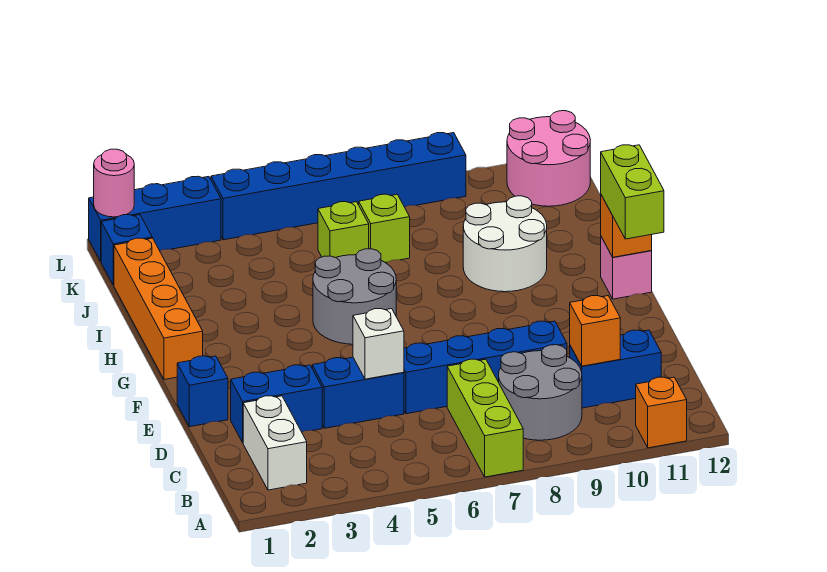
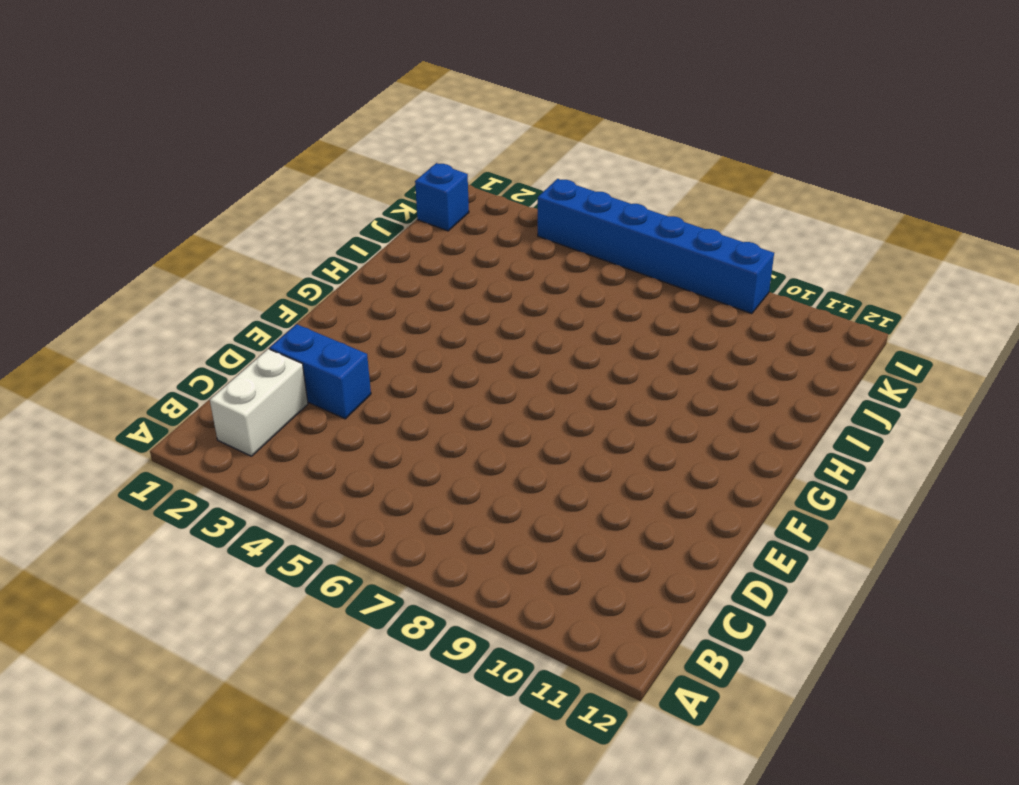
none -> lime 1x3 brick [447,359,523,477]
none -> orange 1x1 brick [636,377,687,448]
none -> grey 2x2 round brick [499,345,582,440]

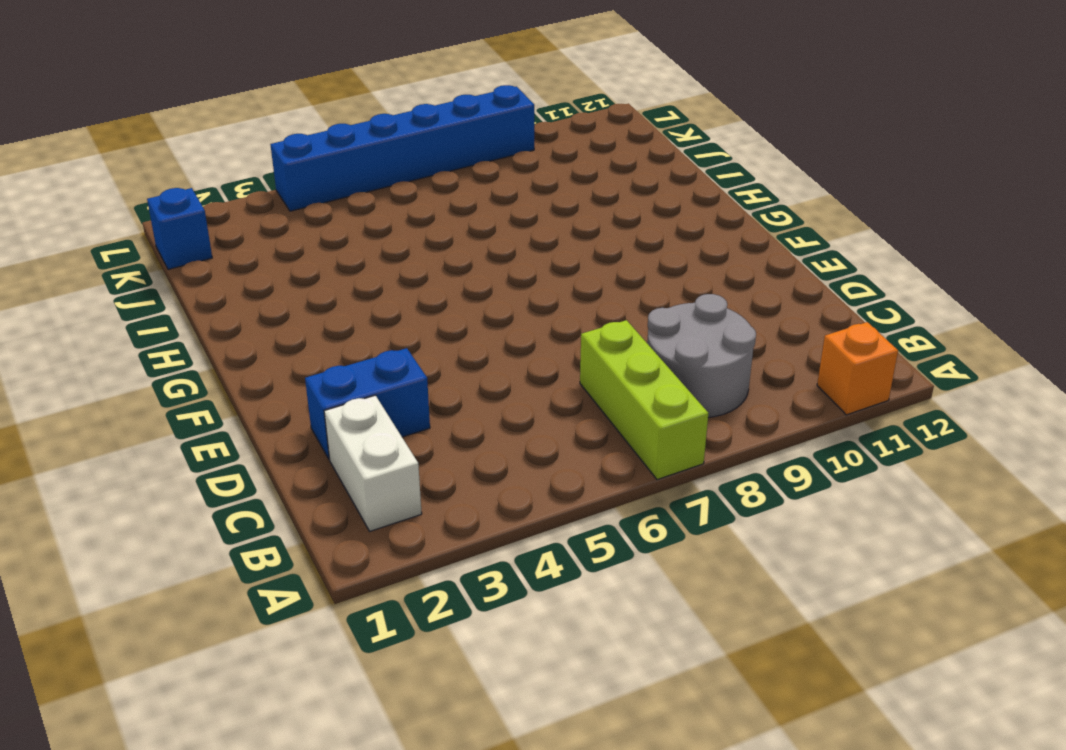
none -> blue 1x2 brick [570,330,661,408]
none -> blue 1x2 brick [312,357,404,428]
none -> blue 1x4 brick [404,321,567,414]

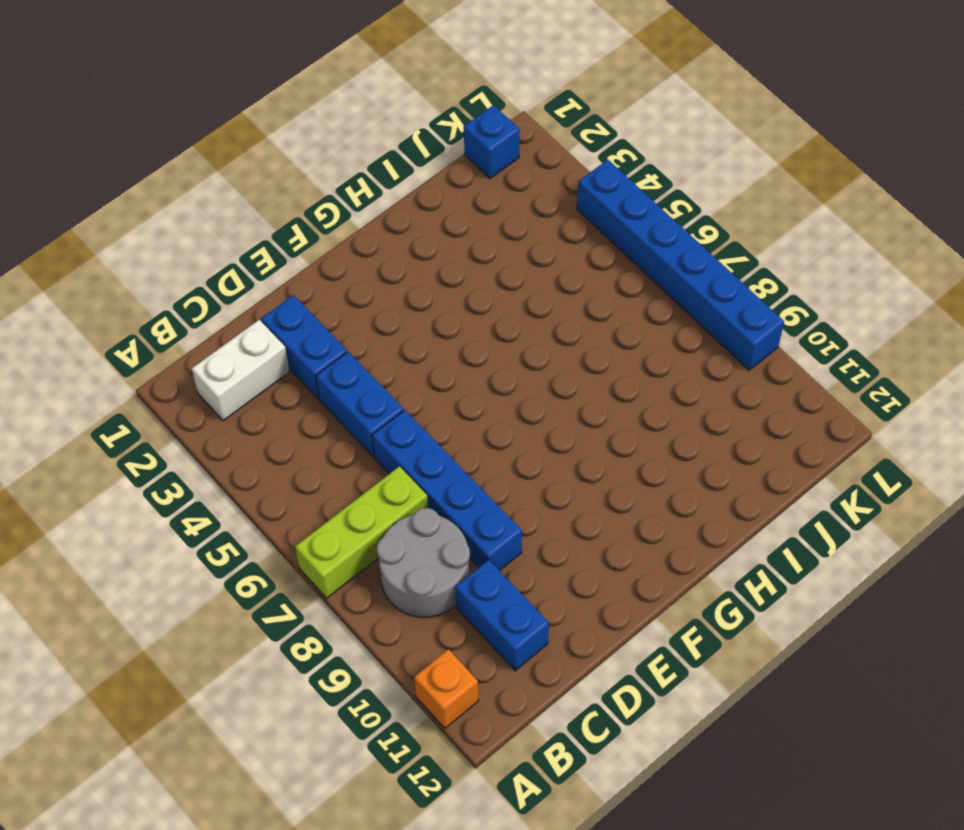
none -> blue 1x1 brick [177,356,228,427]
none -> orange 1x4 brick [114,238,203,380]
none -> grey 2x2 round brick [313,249,396,344]

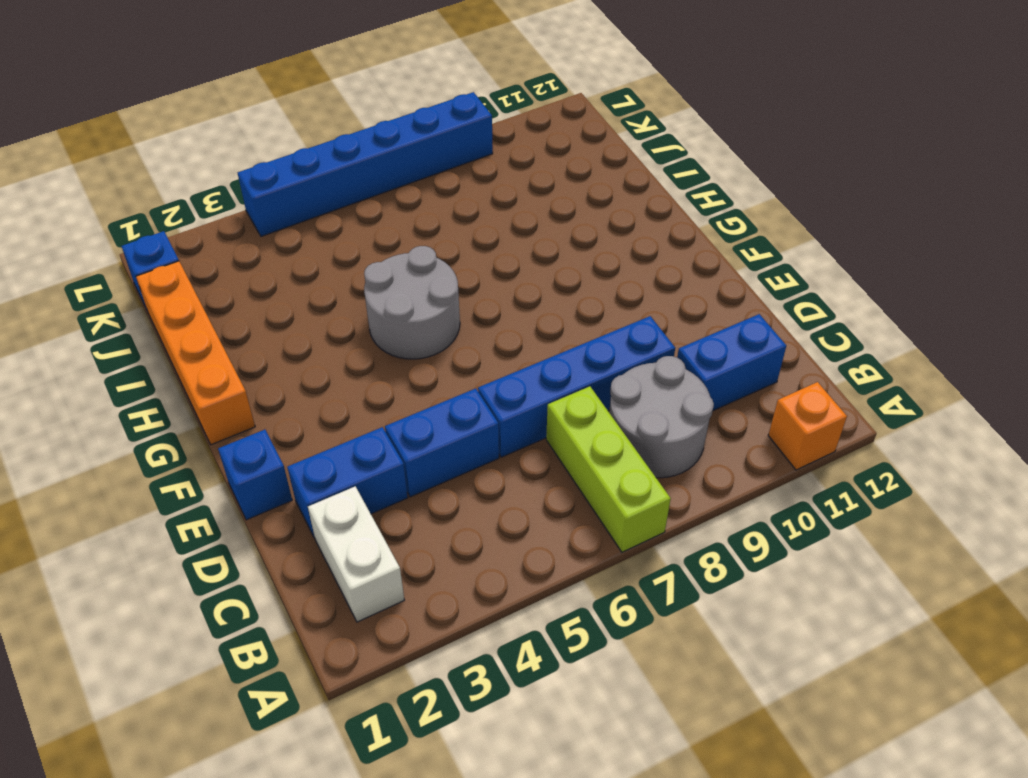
none -> pink 1x1 brick [601,237,652,299]
none -> white 2x2 round brick [463,196,547,292]
none -> lime 1x1 brick [318,202,369,258]

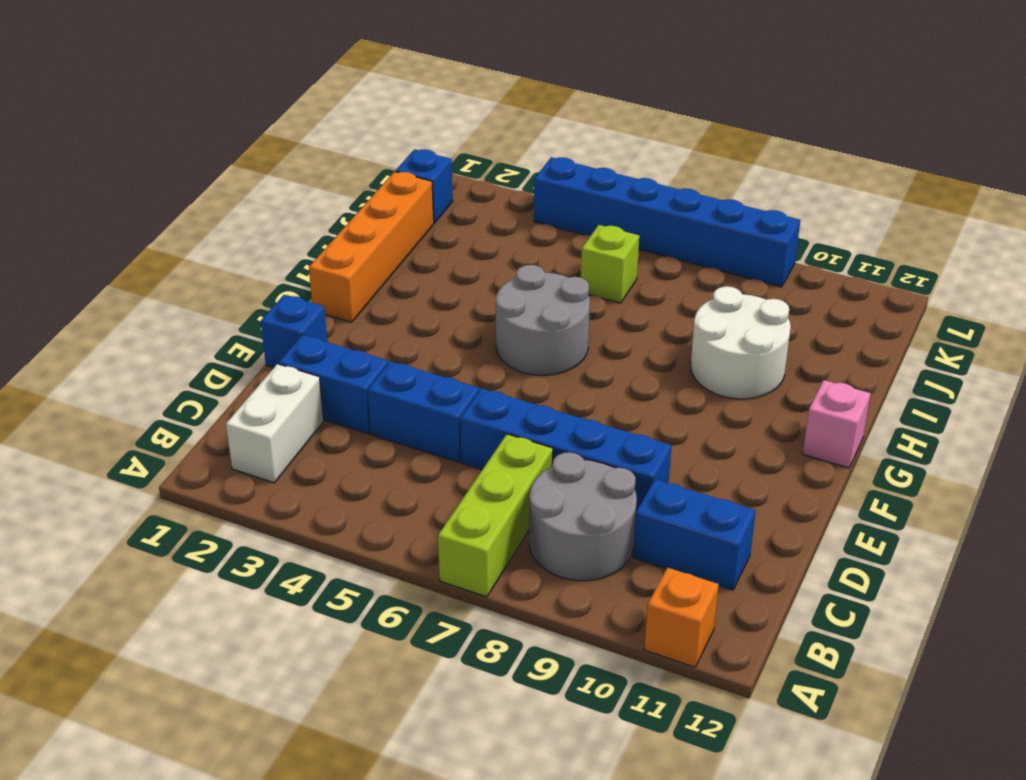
none -> lime 1x1 brick [359,194,410,263]
none -> pink 2x2 round brick [507,111,590,206]
none -> blue 1x3 brick [89,176,221,261]

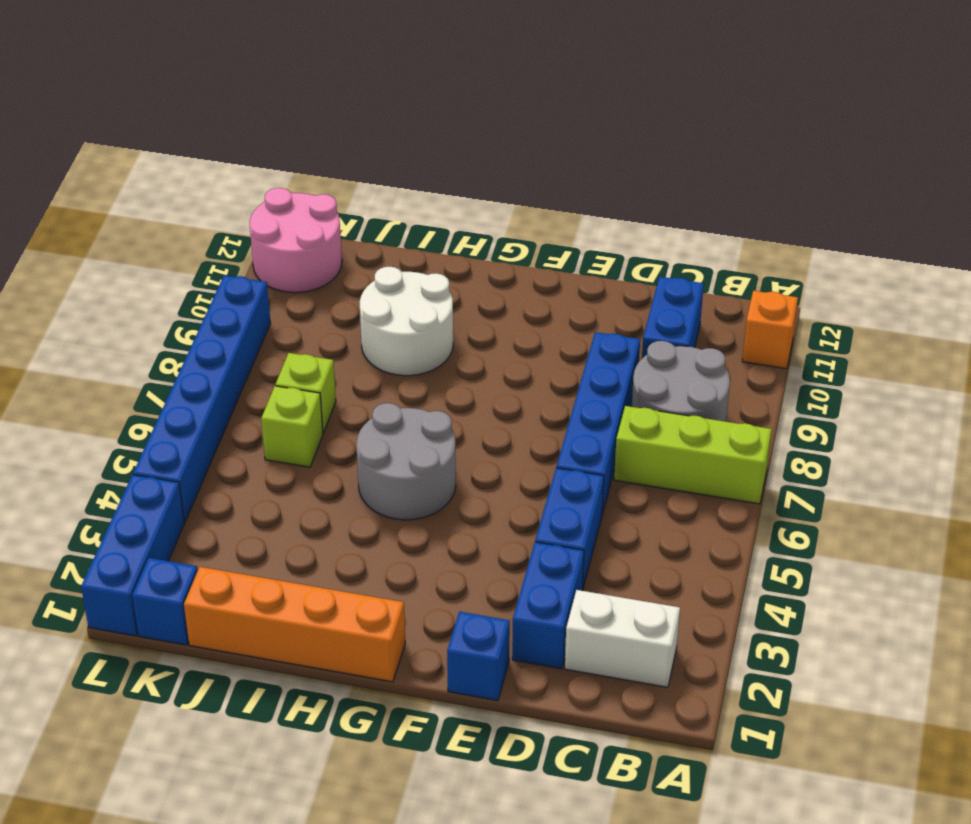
none -> pink 1x1 brick [601,237,652,299]
none -> orange 1x1 brick [570,296,620,366]
none -> white 1x1 brick [353,309,404,379]

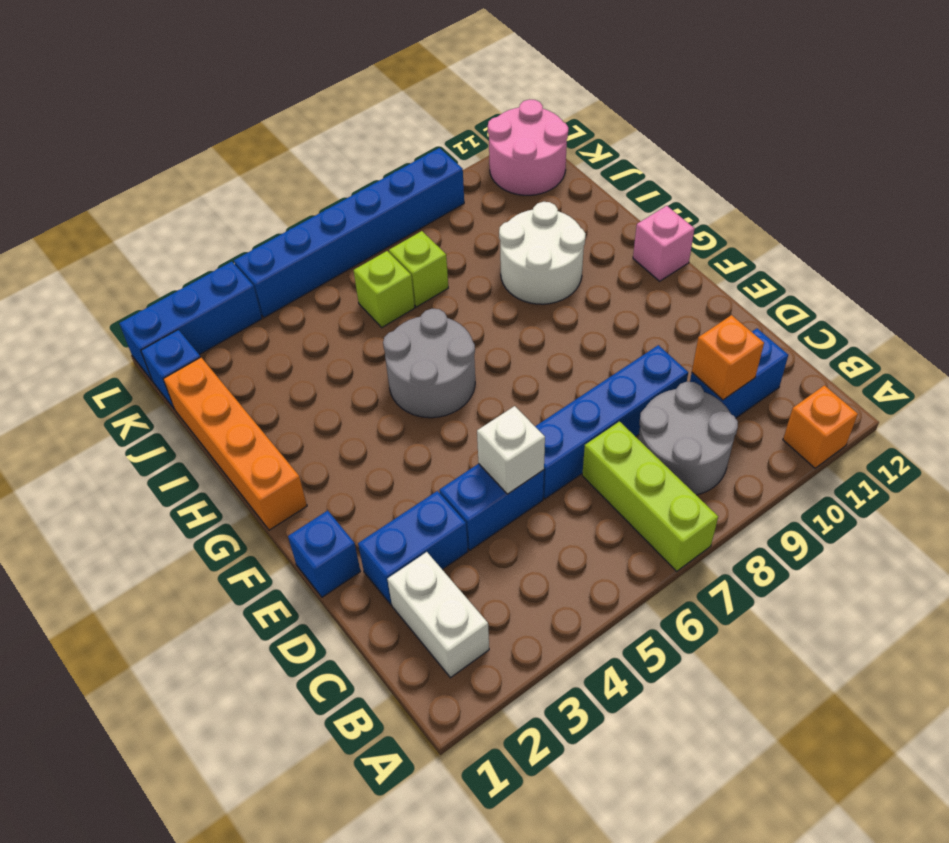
none -> orange 1x1 brick [601,195,652,257]
none -> pink 1x1 round brick [94,149,134,217]
none -> lime 1x2 brick [601,145,664,239]

